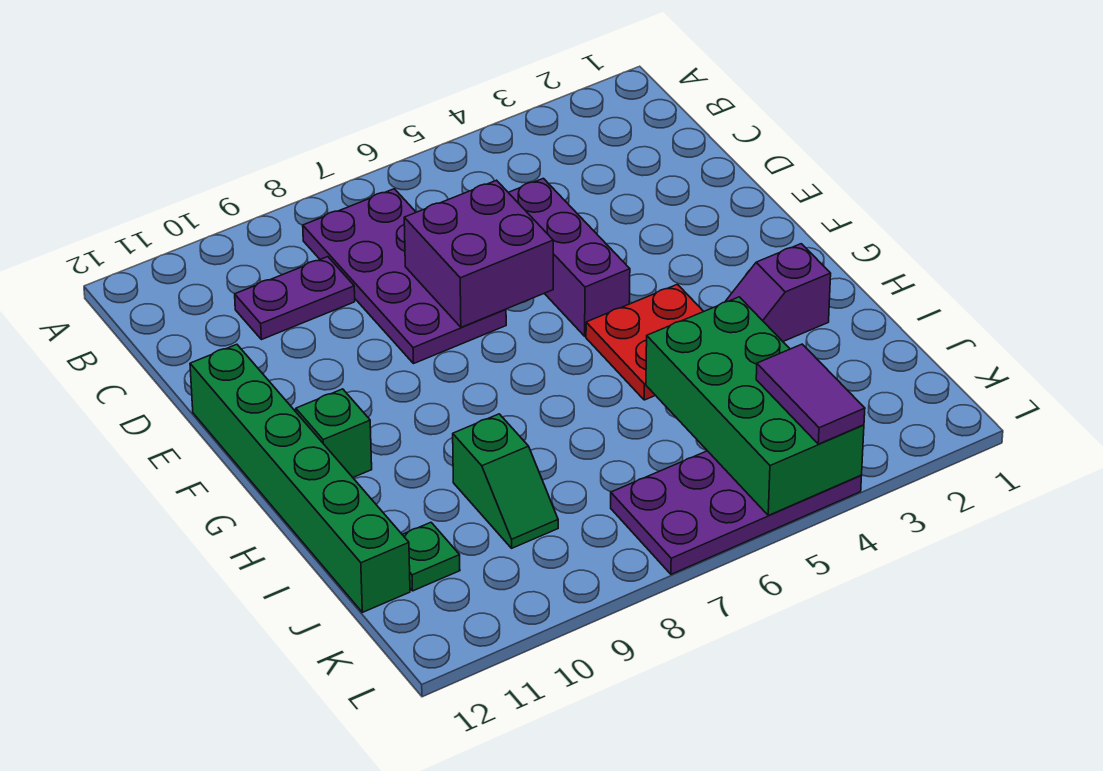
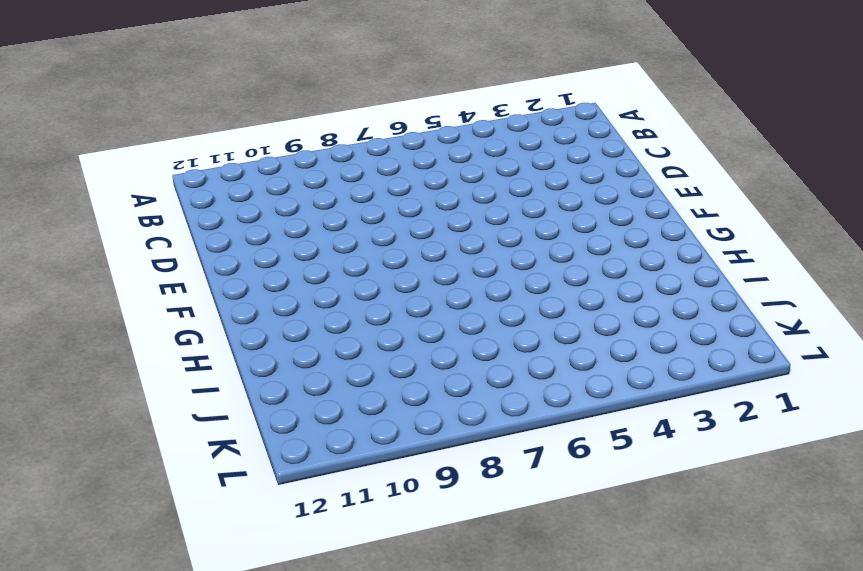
none -> purple 2x4 plate [303,189,506,364]
none -> purple 1x2 plate [235,257,355,340]
none -> purple 1x3 brick [508,178,630,336]

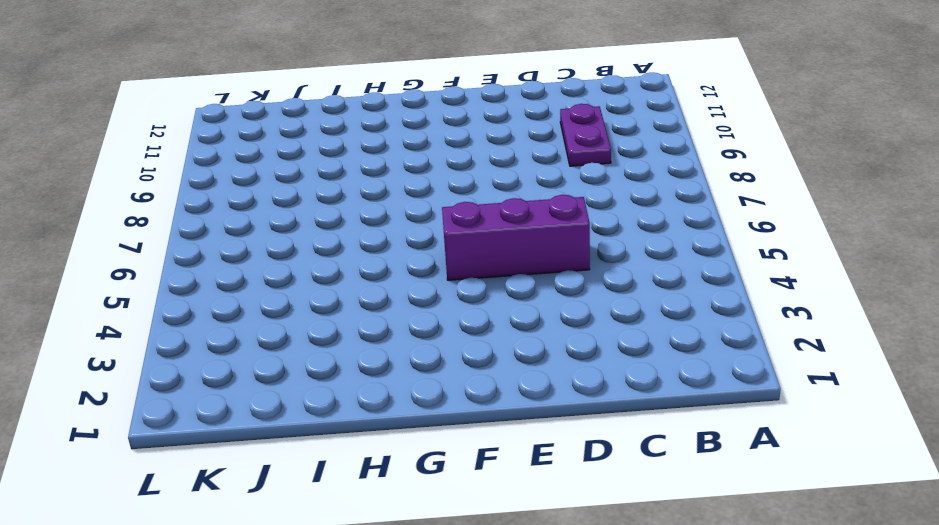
none -> purple 2x4 plate [303,189,506,364]
none -> green 1x6 brick [190,344,410,612]
none -> red 2x2 plate [586,284,704,400]

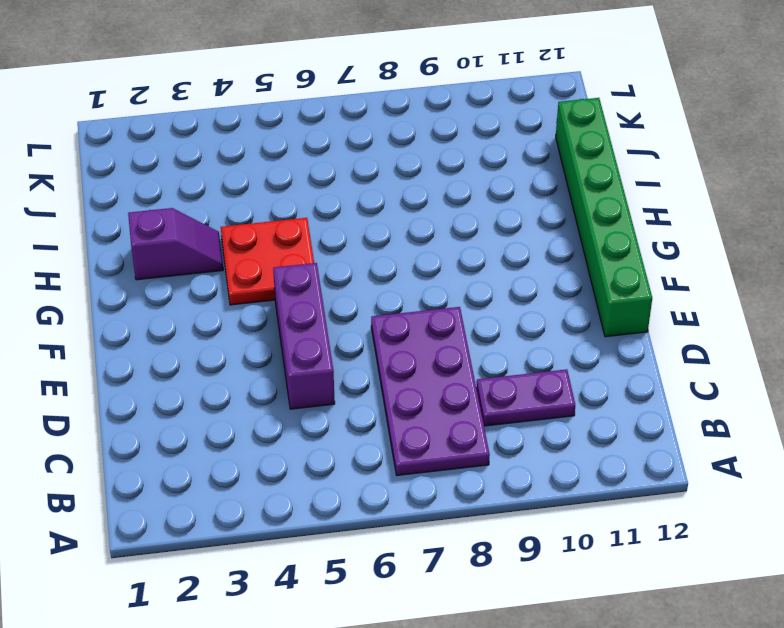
none -> green 1x1 brick [296,389,372,477]
none -> green 1x2 slope [453,414,558,548]
none -> green 1x1 plate [402,522,460,591]

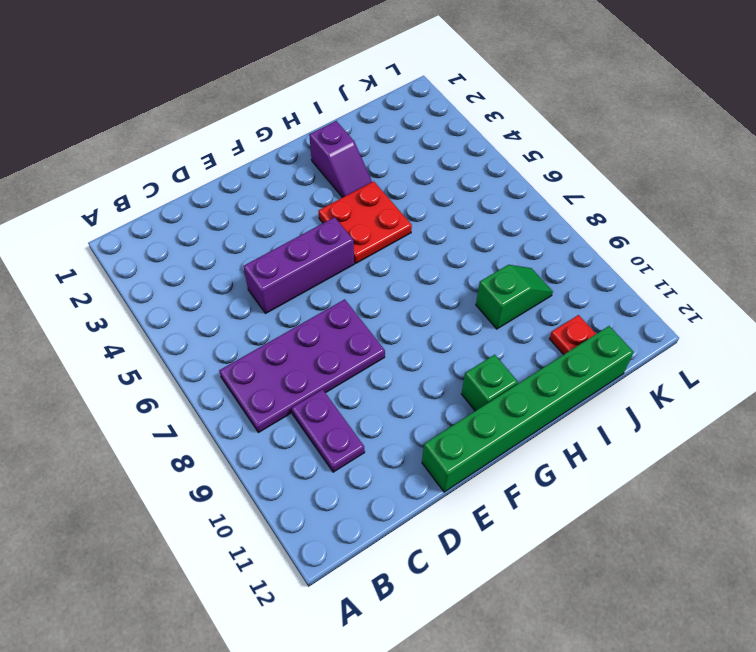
red 1x1 plate [549,315,596,355] -> green 1x1 plate [402,522,460,591]
none -> purple 2x4 plate [611,451,861,574]
none -> purple 2x2 brick [404,180,553,327]
none -> green 2x4 brick [646,297,864,515]

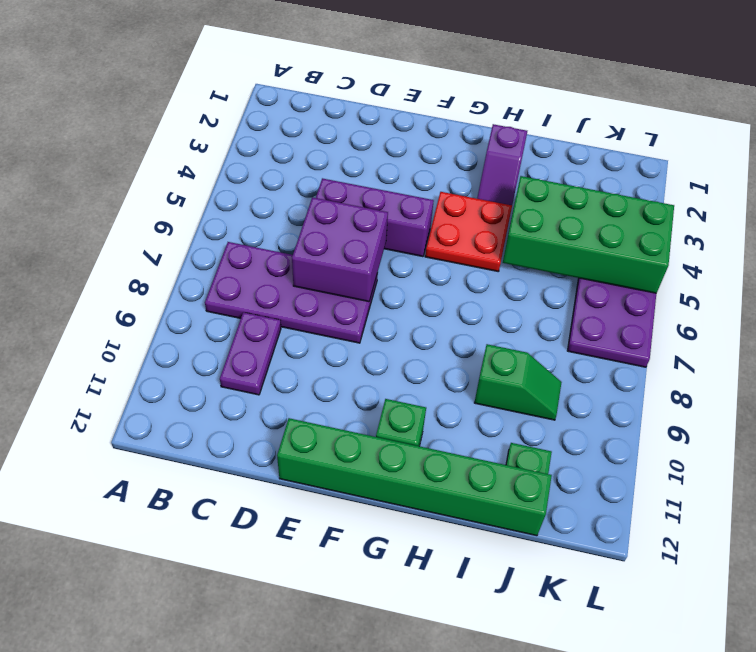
none -> purple 1x2 tile [756,344,865,444]

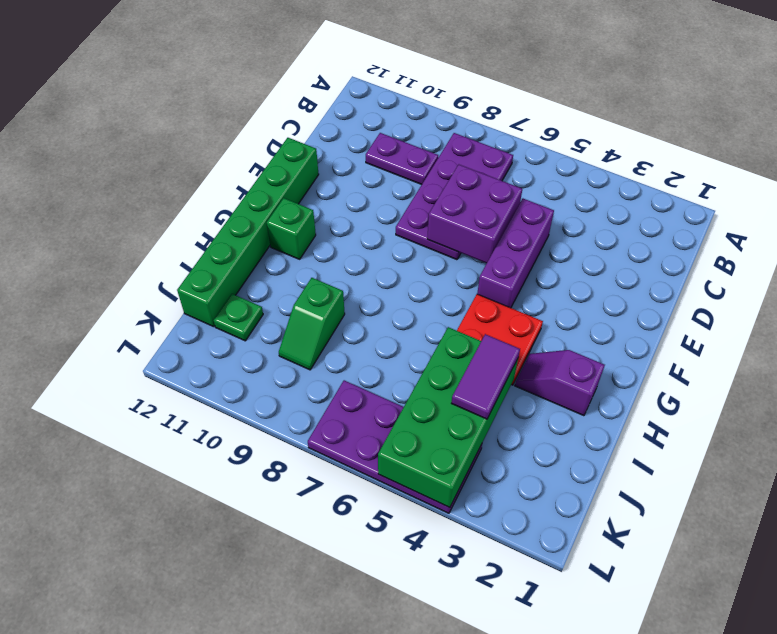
purple 1x2 tile [452,334,520,419] -> purple 1x2 tile moved to [756,344,865,444]

